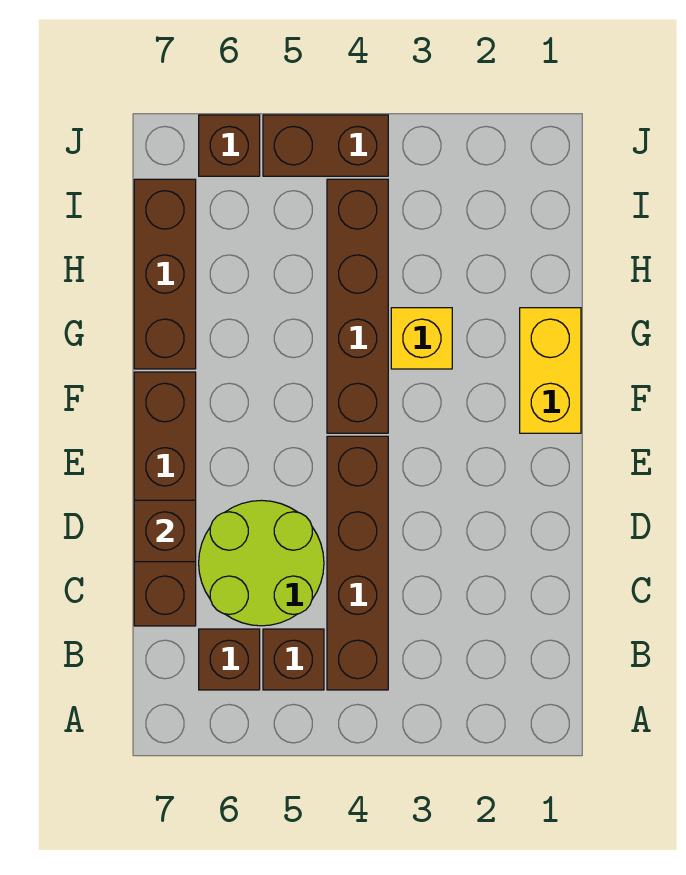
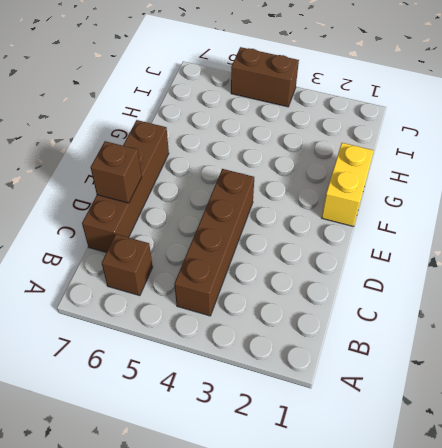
none -> brown 1x1 brick [263,629,324,690]
none -> lime 2x2 round brick [199,500,324,626]
none -> brown 1x4 brick [327,179,388,433]

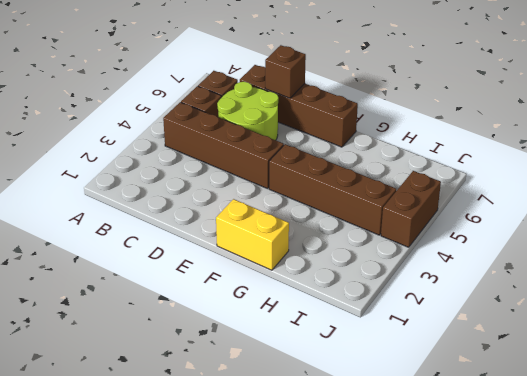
none -> yellow 1x1 brick [391,308,452,369]
none -> brown 1x3 brick [134,179,196,369]
none -> brown 1x1 brick [199,115,260,176]

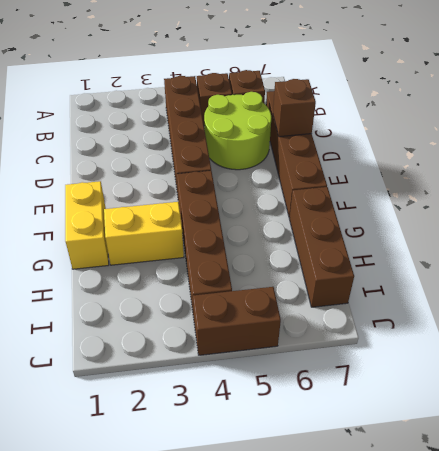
yellow 1x2 brick [104,202,184,265] -> yellow 1x1 brick [391,308,452,369]
none -> brown 1x1 brick [199,115,260,176]

